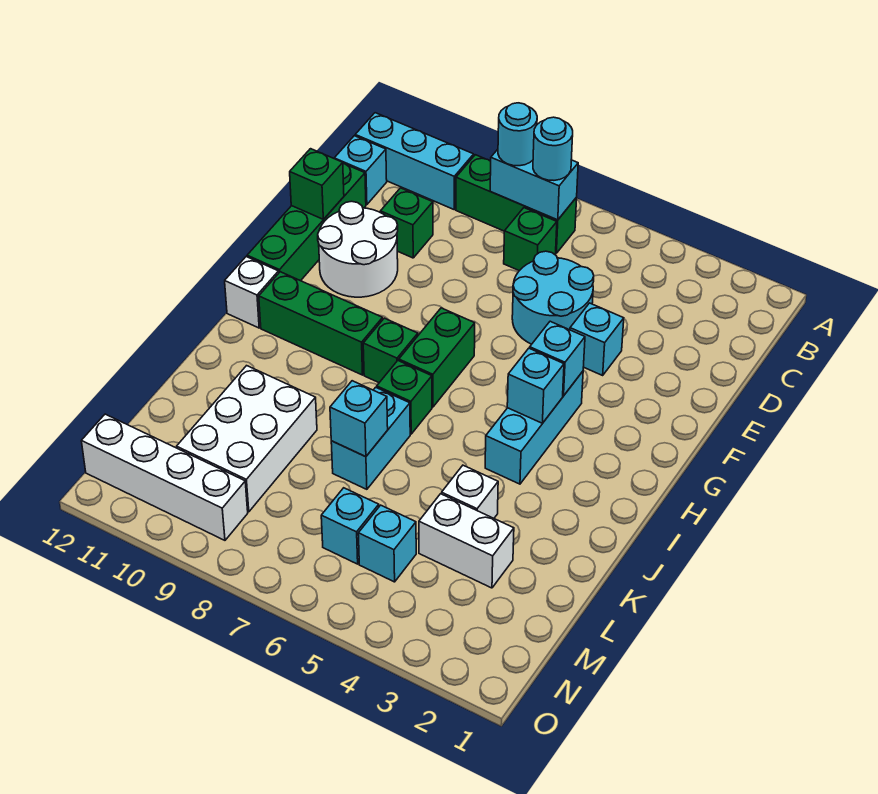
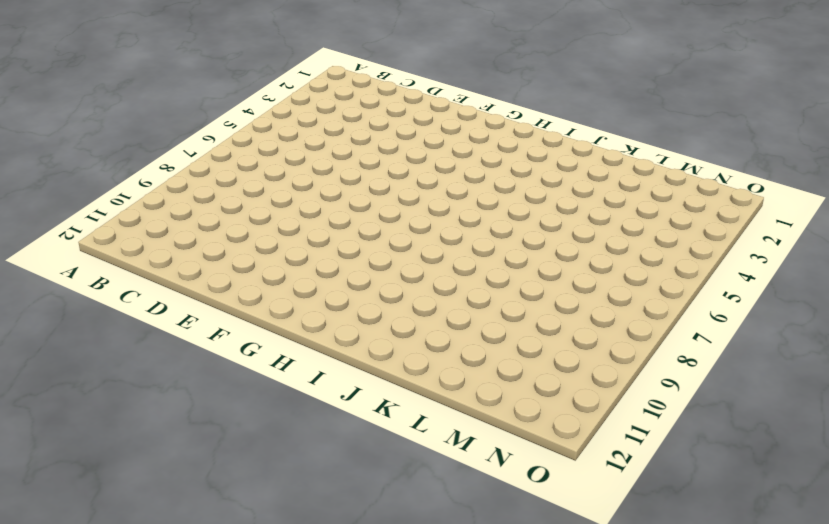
none -> green 1x3 brick [456,155,577,253]
none -> cyan 1x3 brick [355,113,474,209]
none -> green 1x1 brick [504,208,557,271]

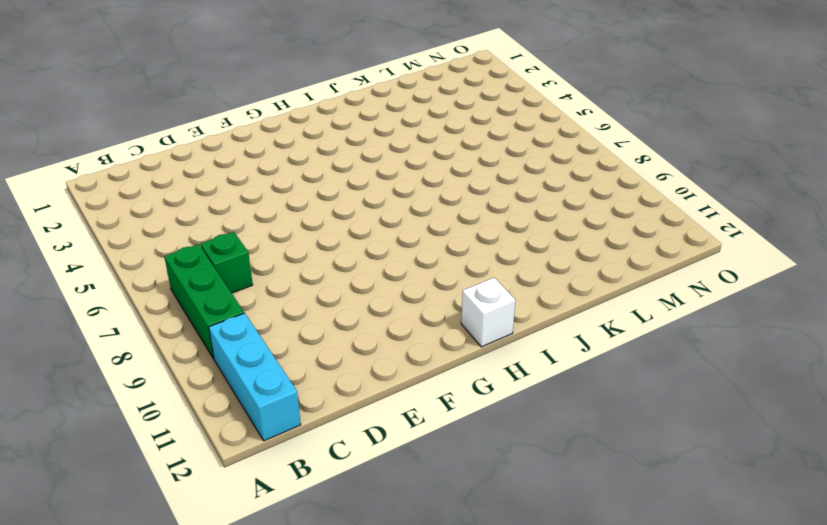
none -> cyan 1x1 brick [334,136,387,205]
none -> cyan 2x2 round brick [512,251,594,344]
none -> green 1x1 brick [380,188,433,258]

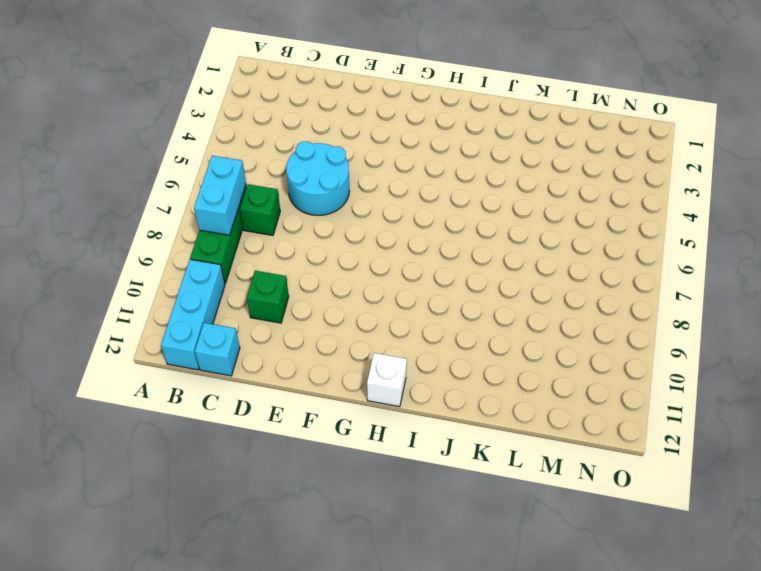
none -> green 1x4 brick [247,164,366,281]
none -> cyan 1x1 brick [570,303,624,375]
none -> white 2x2 round brick [318,201,398,297]

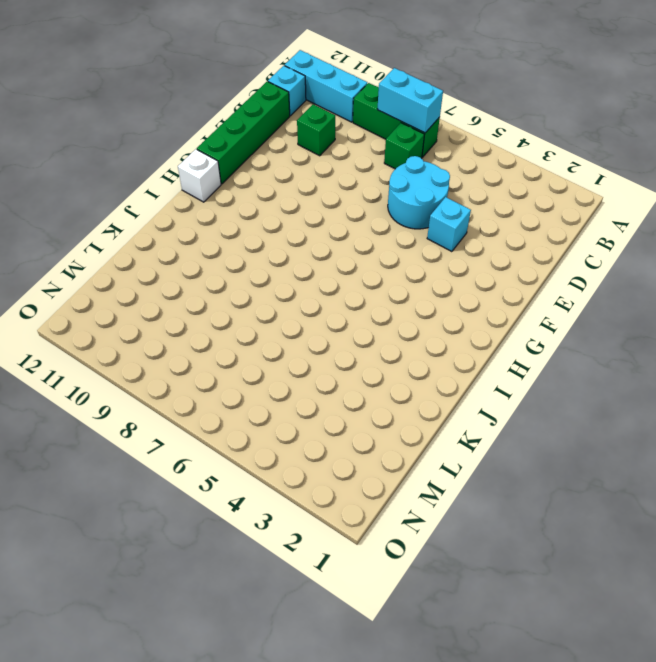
none -> white 2x2 round brick [318,201,398,297]
none -> cyan 1x3 brick [485,371,583,484]
none -> green 1x2 brick [399,308,475,407]

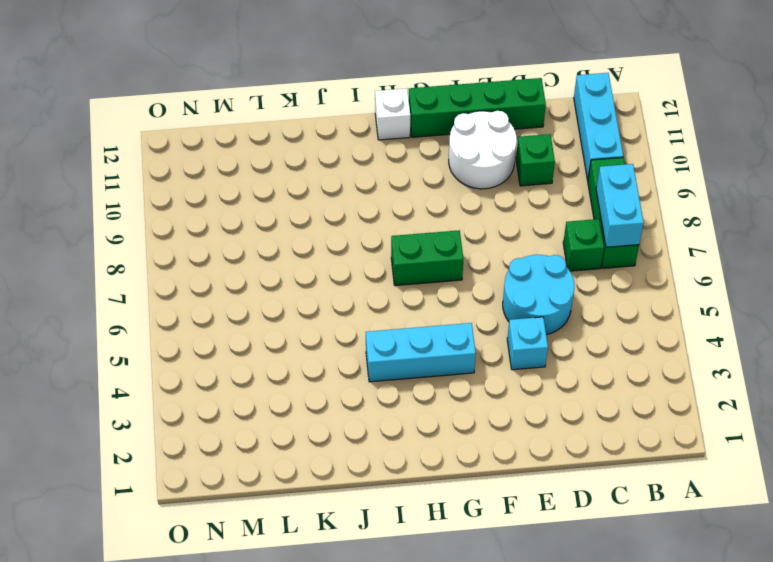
none -> cyan 1x1 brick [334,136,387,205]
none -> green 1x1 brick [363,318,418,383]
none -> green 1x3 brick [259,272,383,375]

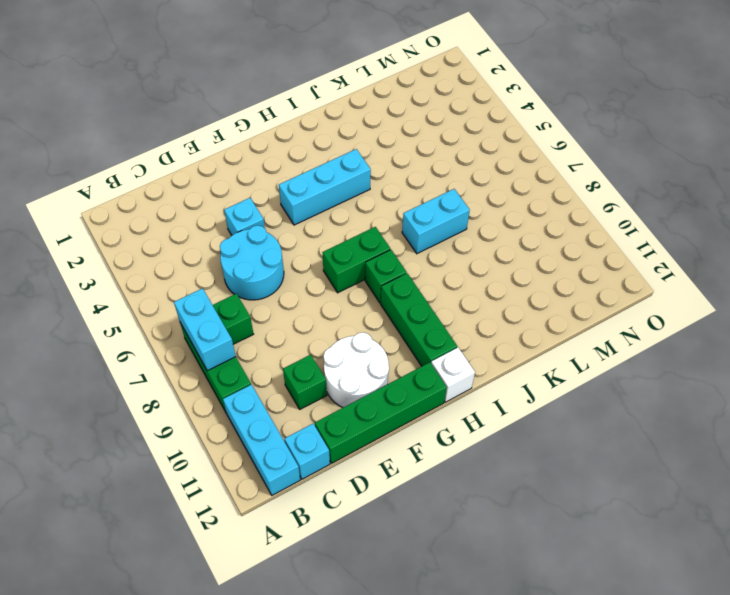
none -> green 1x1 brick [377,361,432,434]
none -> white 1x1 brick [442,465,498,518]
none -> white 2x3 brick [177,366,317,512]

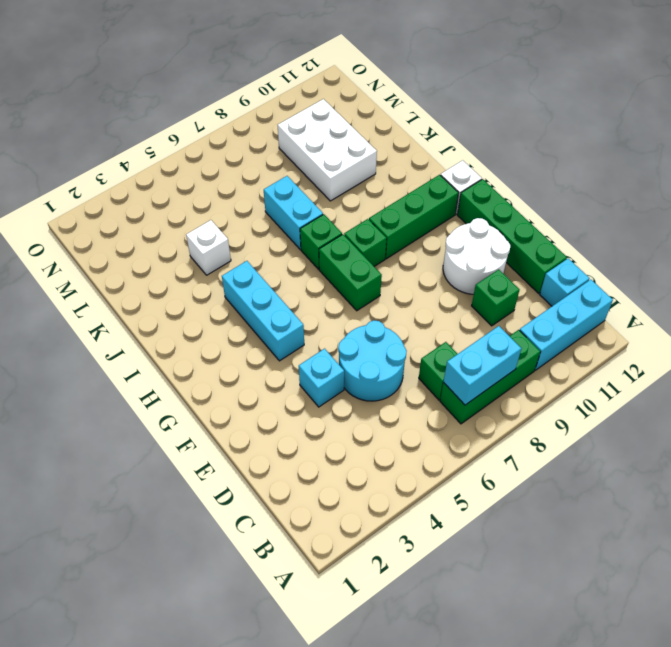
none -> white 1x2 brick [419,494,514,588]
none -> cyan 1x1 brick [358,505,416,582]
none -> cyan 1x1 brick [321,488,379,564]

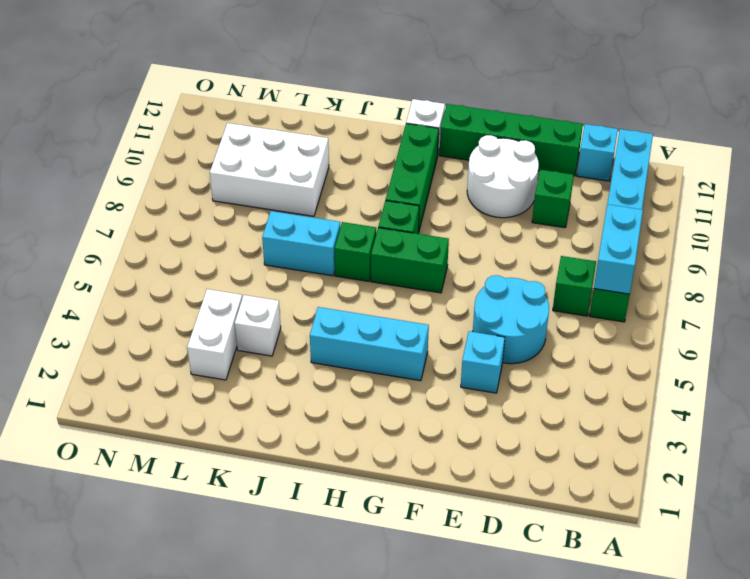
none -> cyan 1x1 brick [358,505,416,582]
none -> cyan 1x1 brick [321,488,379,564]
none -> white 1x4 brick [81,414,248,540]

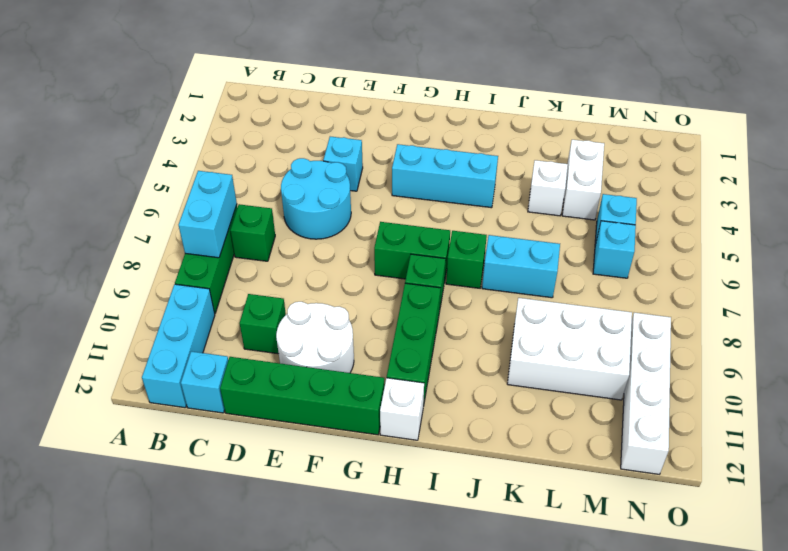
none -> green 1x1 brick [290,149,344,219]
none -> cyan 1x1 brick [530,321,585,396]
none -> cyan 1x1 brick [507,348,564,423]

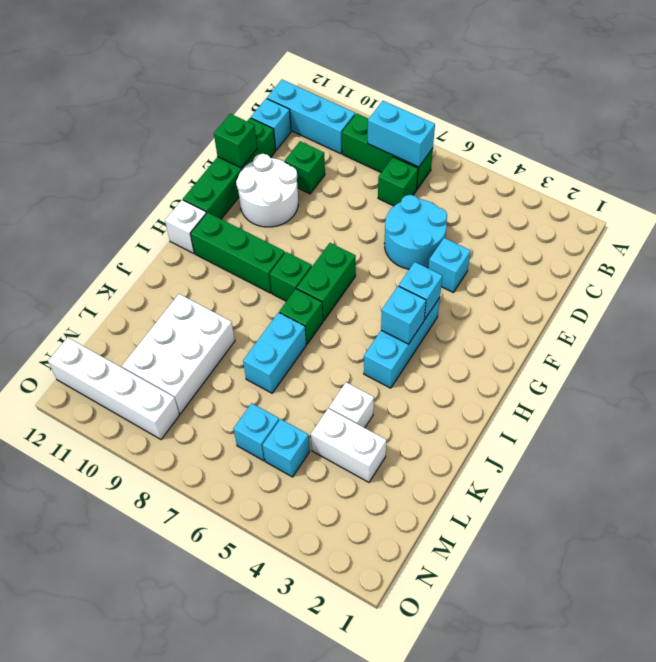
none -> cyan 1x1 brick [330,381,388,457]
none -> cyan 1x1 round brick [533,117,573,180]
none -> cyan 1x1 round brick [498,103,537,166]

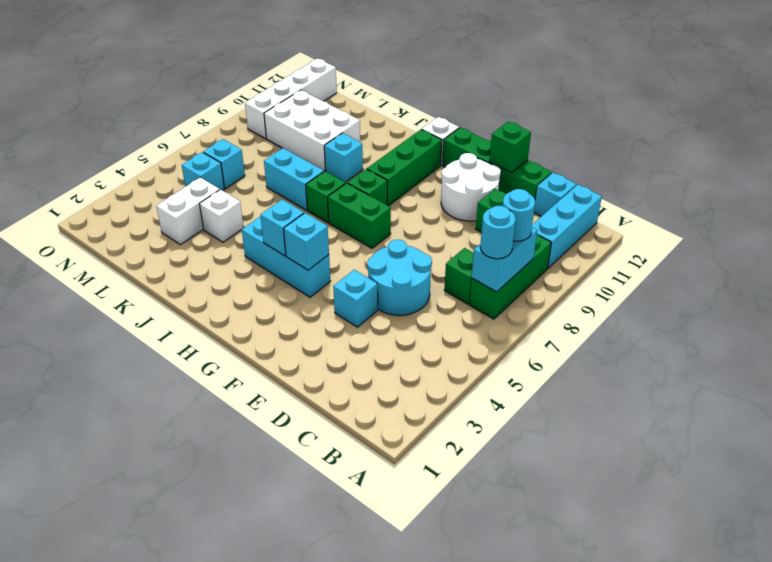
cyan 1x1 brick [324,133,363,182] -> cyan 1x1 brick moved to [330,381,388,457]

